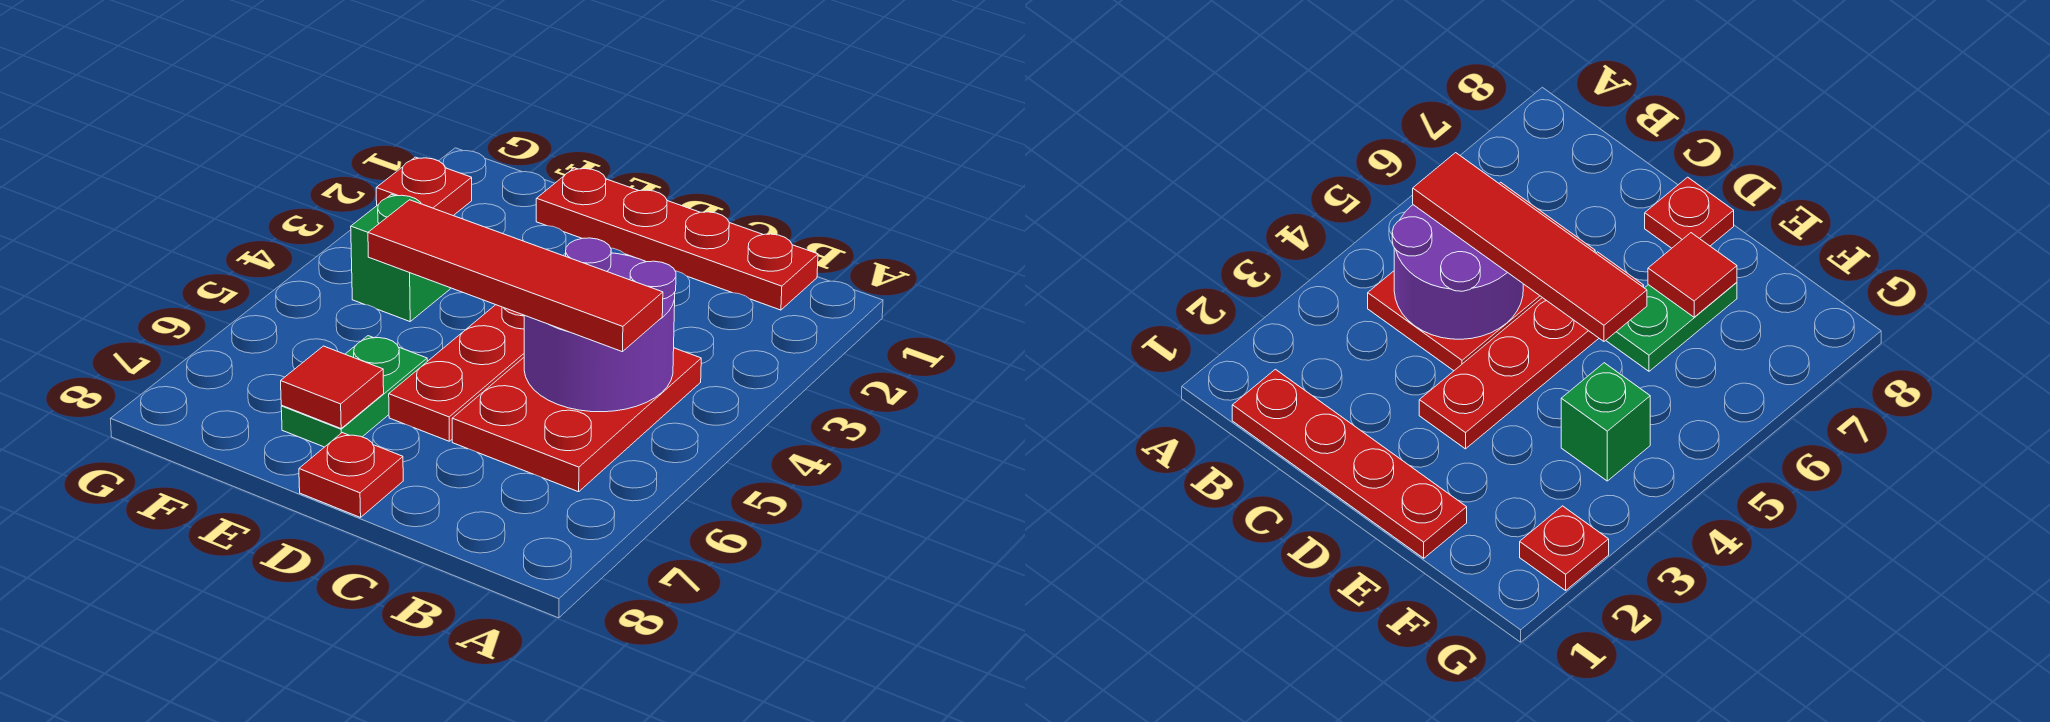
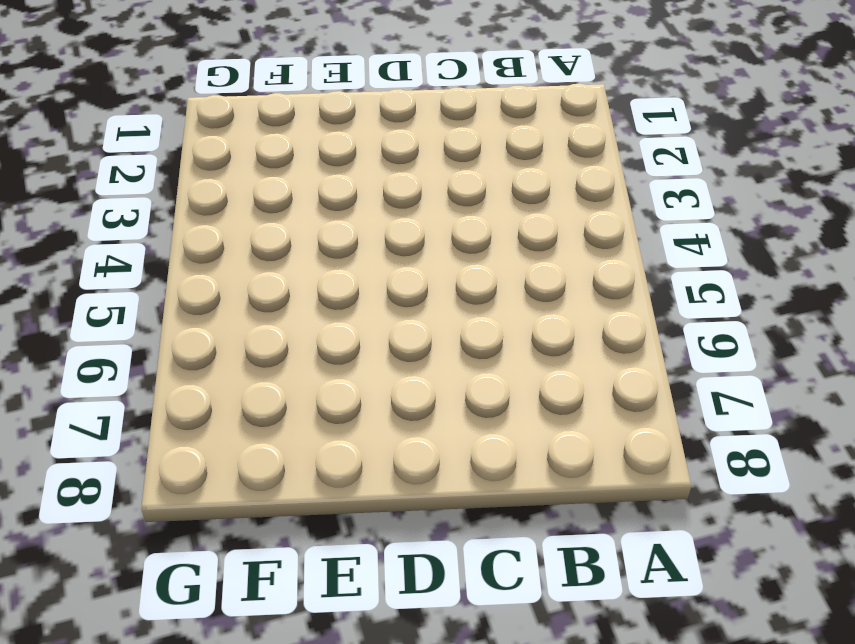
none -> red 1x4 plate [536,168,818,310]
none -> red 2x3 plate [452,348,701,492]

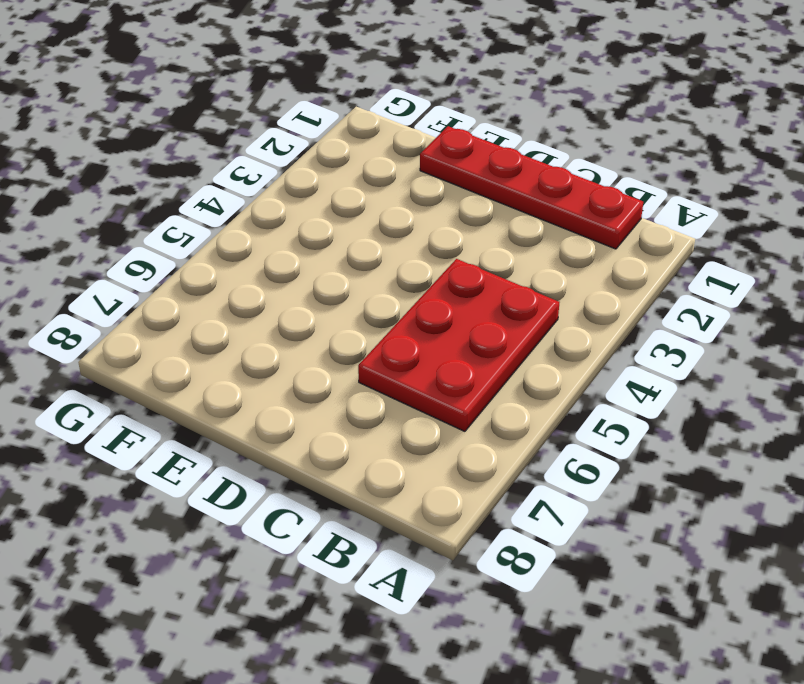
none -> red 1x4 plate [389,305,524,441]
none -> red 1x1 plate [299,433,403,517]

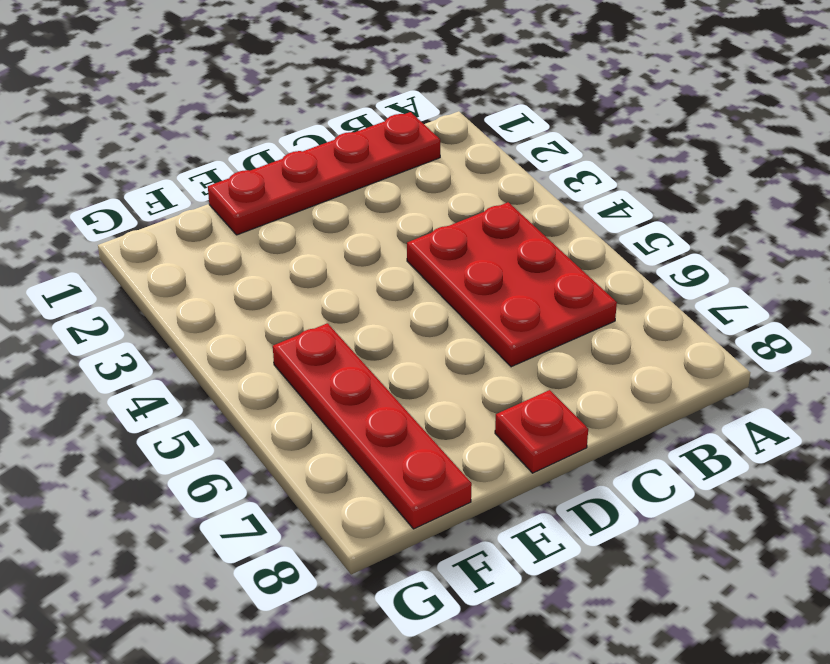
red 1x4 plate [273,323,472,529] -> red 1x4 plate moved to [389,305,524,441]
none -> green 1x2 plate [281,336,427,447]
none -> green 1x1 brick [351,194,450,321]

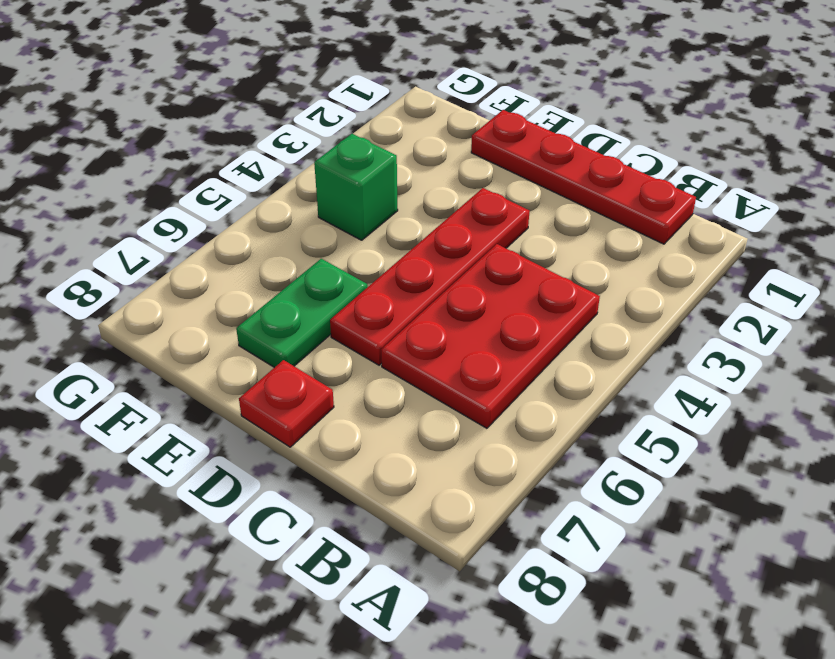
none -> red 1x1 plate [376,157,472,216]
none -> purple 2x2 round brick [524,238,676,412]

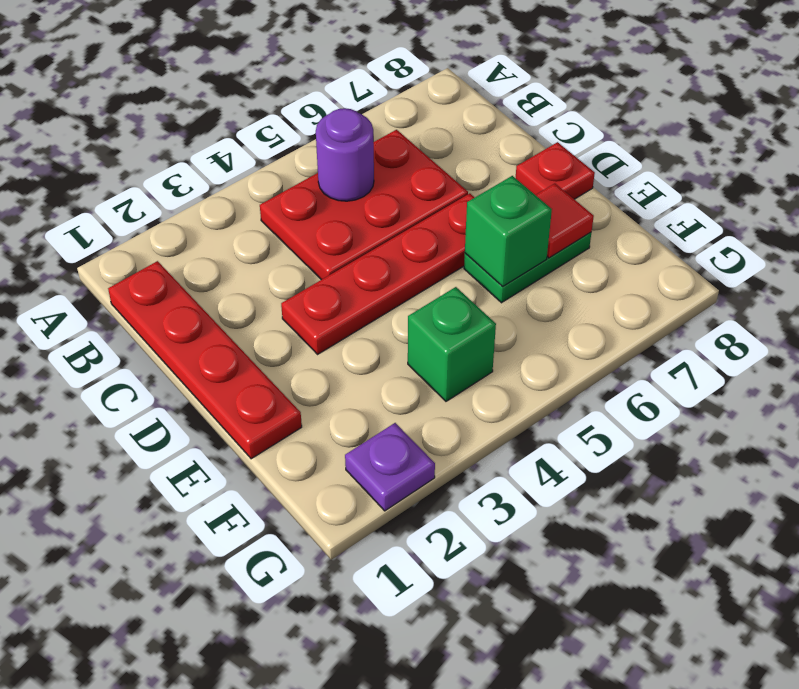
purple 1x1 round brick [316,108,374,201] -> purple 2x2 round brick [524,238,676,412]
green 1x1 brick [465,176,552,286] -> none
purple 1x1 plate [345,423,435,511] -> red 1x1 plate [376,157,472,216]
none -> red 1x4 tile [368,200,663,352]

